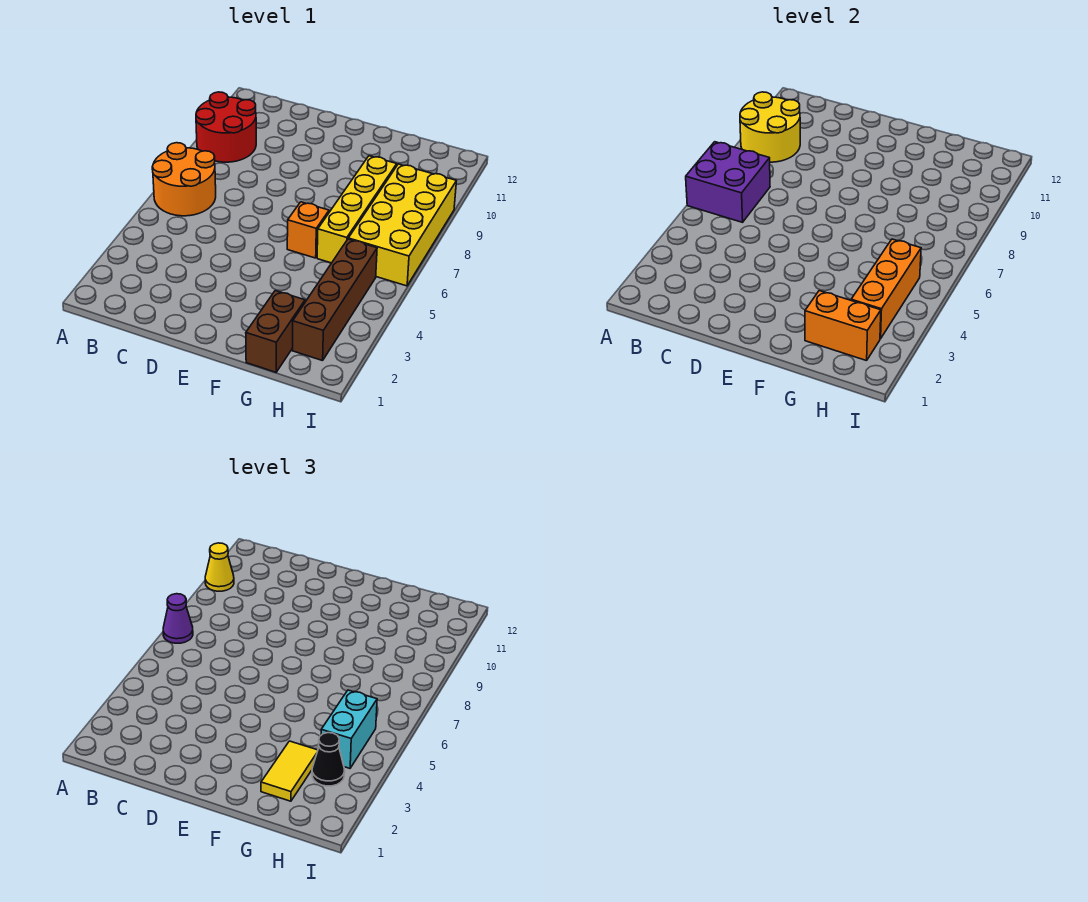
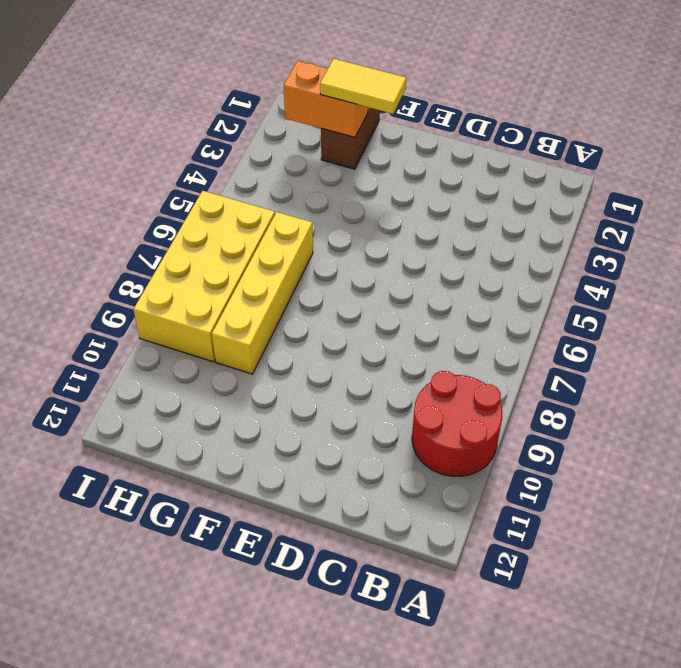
yellow 1x2 tile [320,59,406,114] -> yellow 1x2 tile turned to [261,741,318,801]
none -> orange 2x2 round brick [152,143,216,216]
none -> orange 1x1 brick [287,202,329,258]
none -> brown 1x4 brick [292,239,377,361]

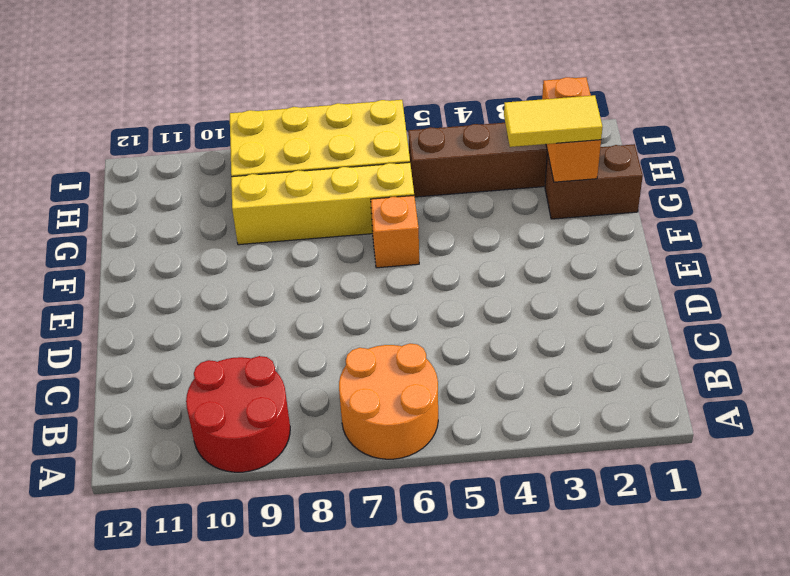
none -> purple 2x2 brick [686,142,770,222]
none -> yellow 2x2 round brick [740,92,800,162]
none -> orange 1x3 brick [851,239,921,339]

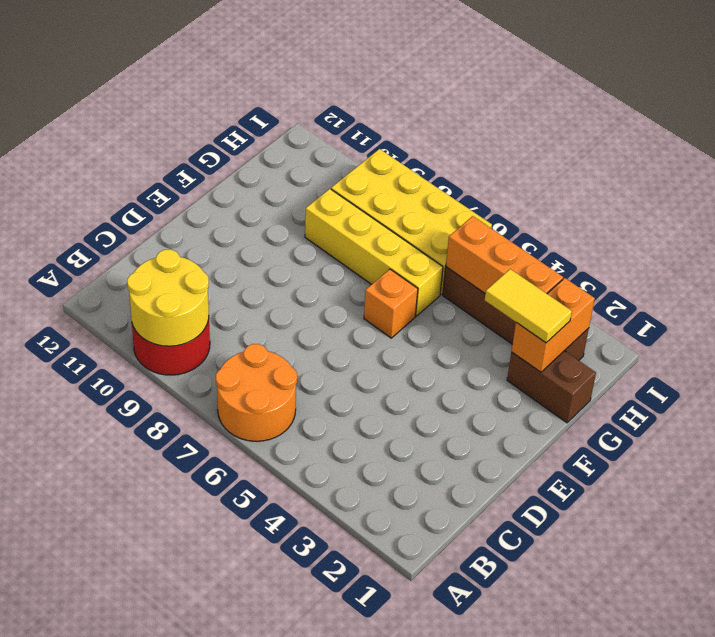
none -> purple 2x2 brick [686,142,770,222]
none -> purple 1x1 cone [163,594,193,643]
none -> yellow 1x1 cone [205,543,234,591]

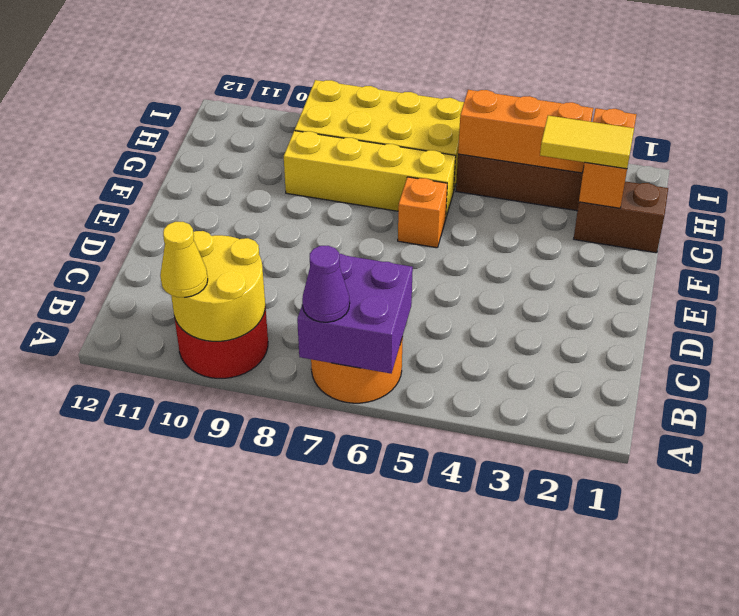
none -> black 1x1 cone [312,733,345,786]
none -> cyan 1x2 brick [321,690,377,768]

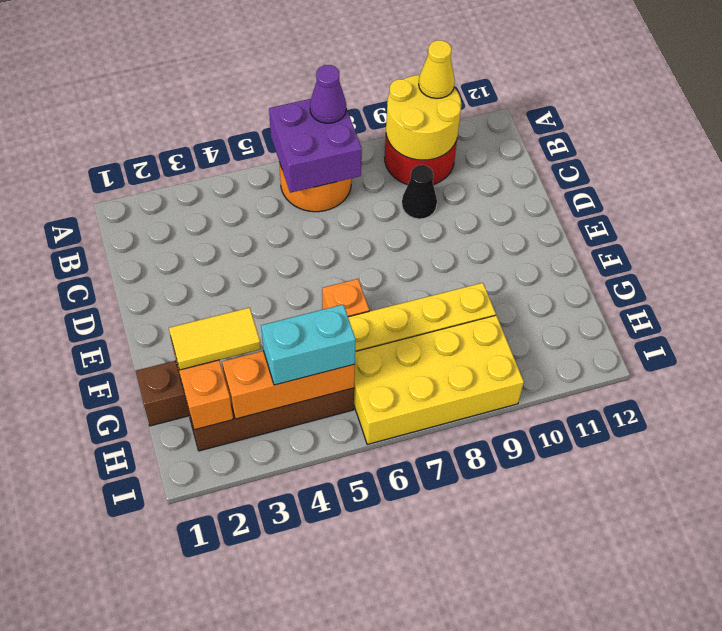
black 1x1 cone [402,165,437,219] -> black 1x1 cone moved to [312,733,345,786]

